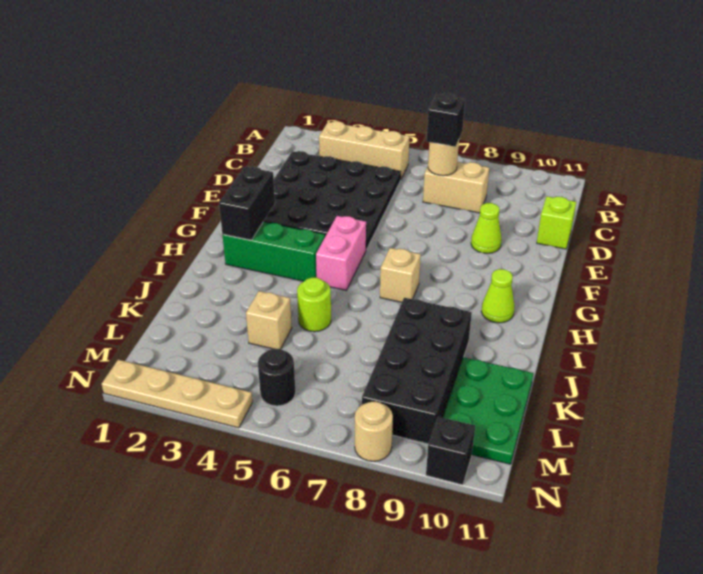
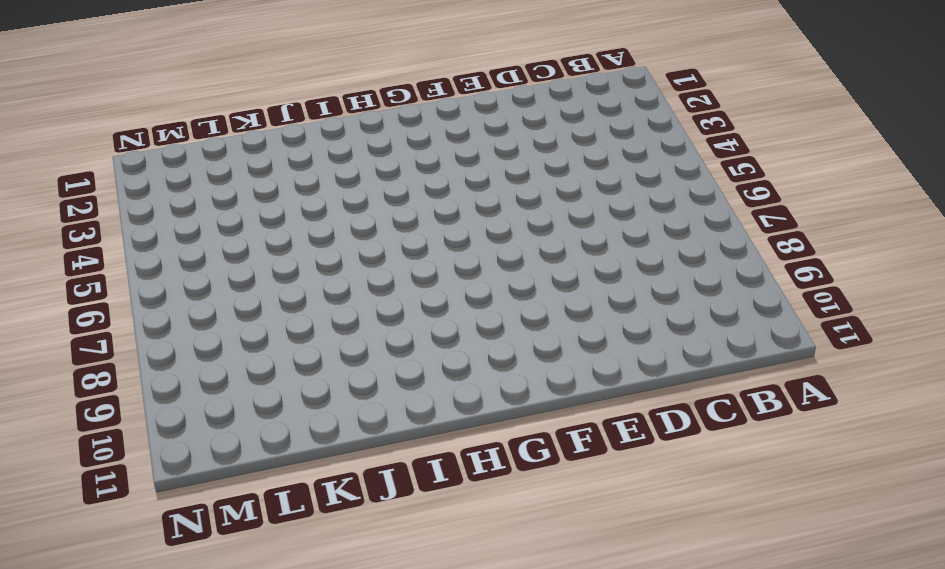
none -> tan 1x3 brick [319,121,410,179]
none -> black 4x4 plate [263,151,401,250]
none -> tan 1x2 brick [423,162,489,213]

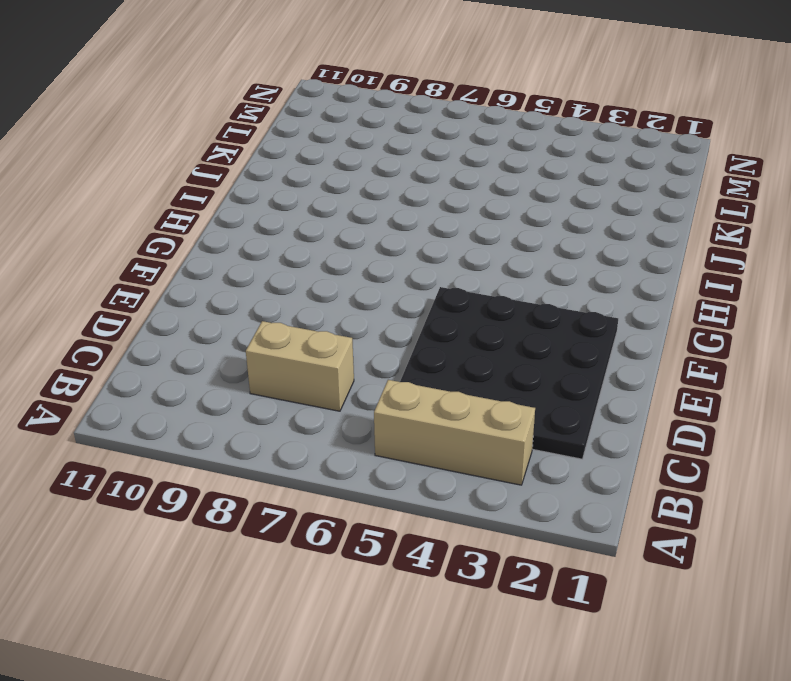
none -> lime 1x1 brick [537,196,576,249]
none -> lime 1x1 cone [471,203,502,253]
none -> pink 1x2 brick [316,216,366,290]

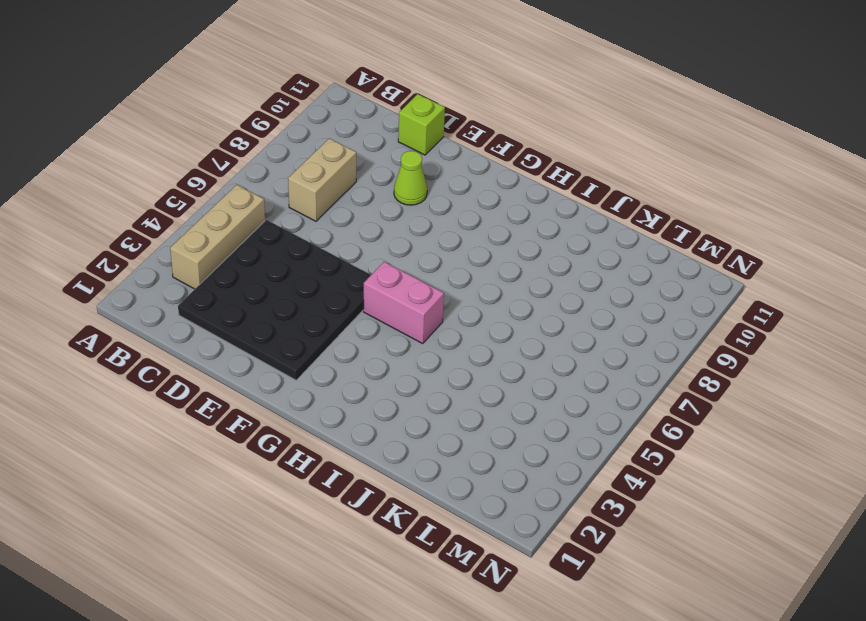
none -> green 1x3 brick [222,222,325,281]
none -> tan 1x1 brick [380,248,421,302]
none -> lime 1x1 cone [481,269,514,323]

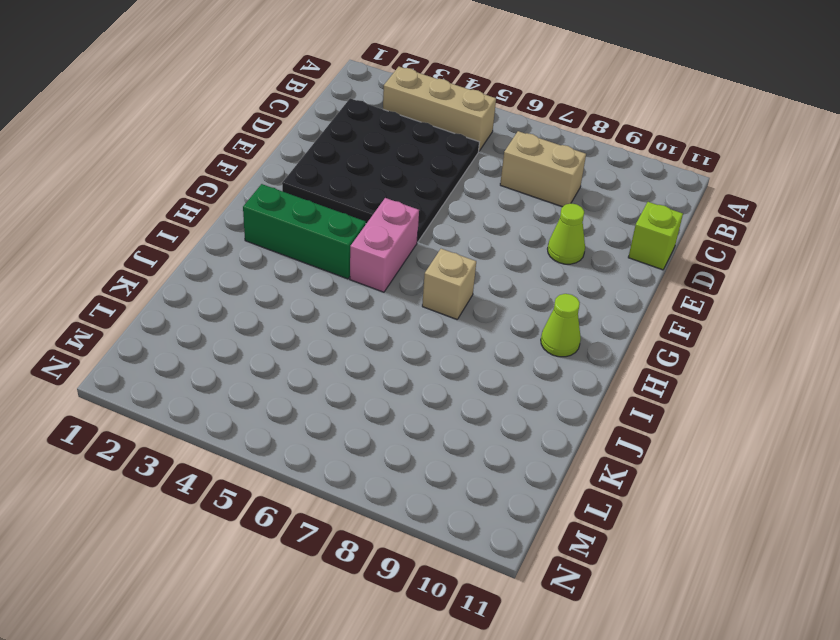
none -> lime 1x1 round brick [297,278,331,332]
none -> black 2x4 brick [362,298,472,444]
none -> tan 1x1 brick [246,291,292,349]

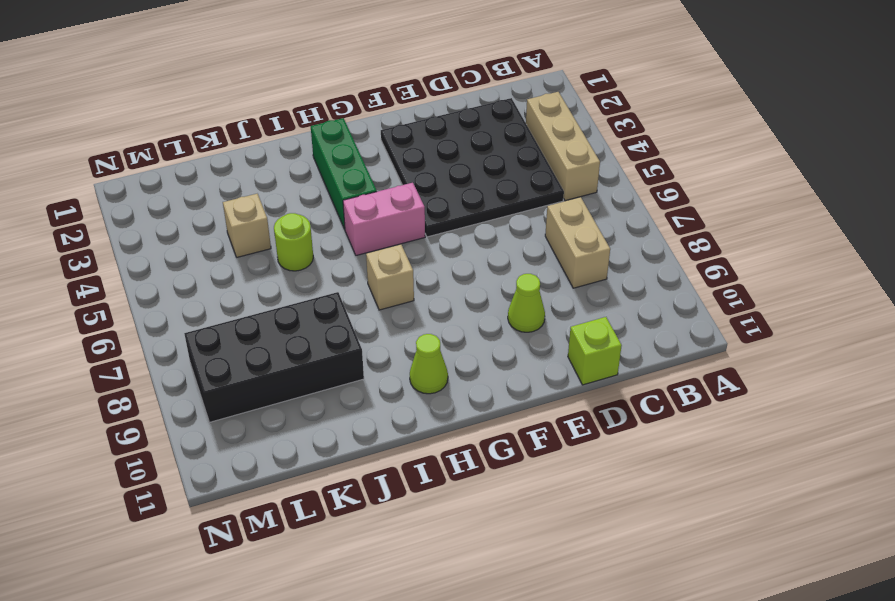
none -> green 2x3 plate [443,357,533,464]
none -> black 1x1 round brick [258,349,296,406]
none -> tan 1x4 plate [102,360,253,428]

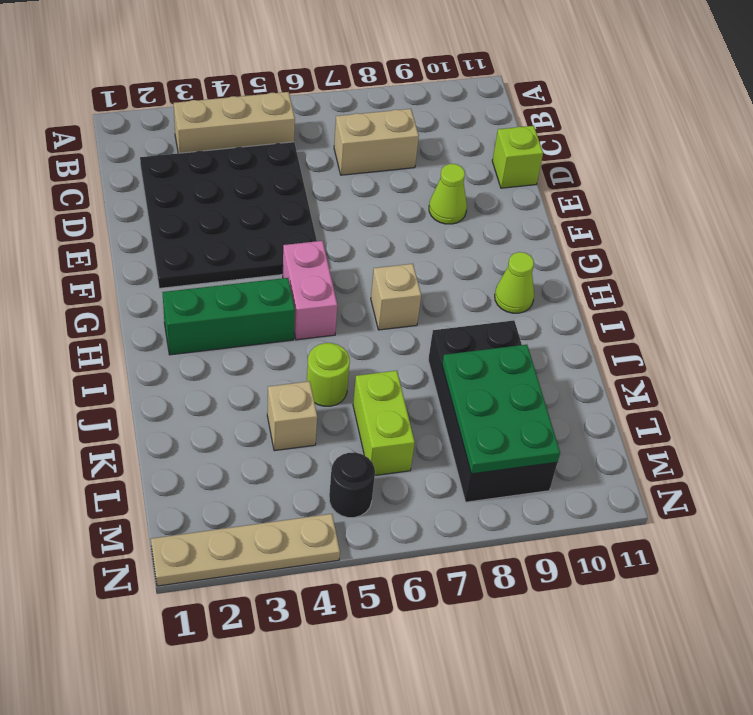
lime 1x2 brick [353,371,415,475] -> none
green 2x3 plate [442,345,560,474] -> green 2x3 plate moved to [443,357,533,464]
none -> tan 1x1 round brick [355,402,393,461]
none -> black 1x1 brick [426,417,475,485]
none -> tan 1x1 round brick [428,140,459,176]

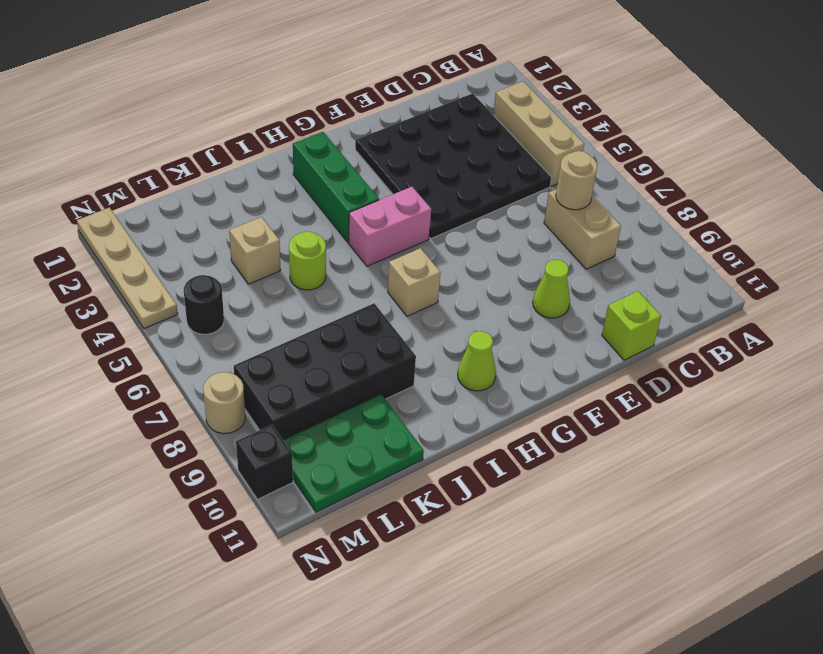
none -> black 1x2 brick [219,167,275,240]
none -> black 1x1 brick [426,93,465,147]

